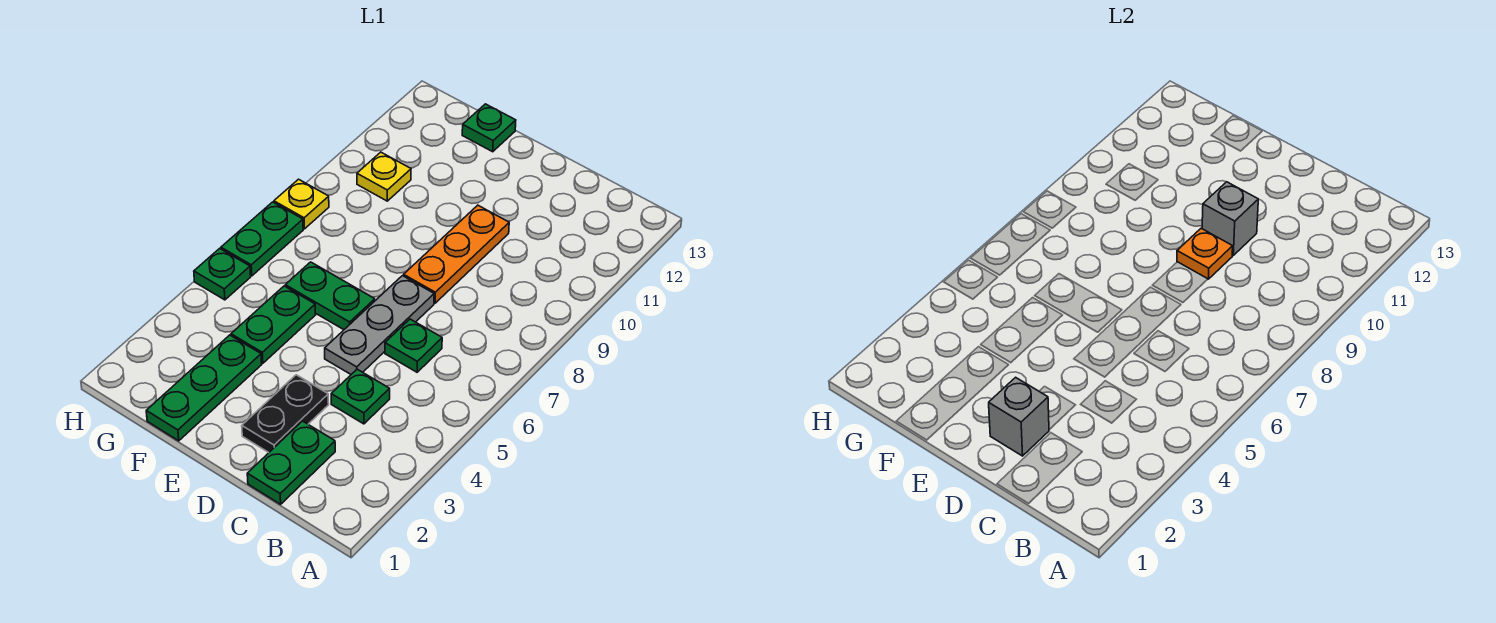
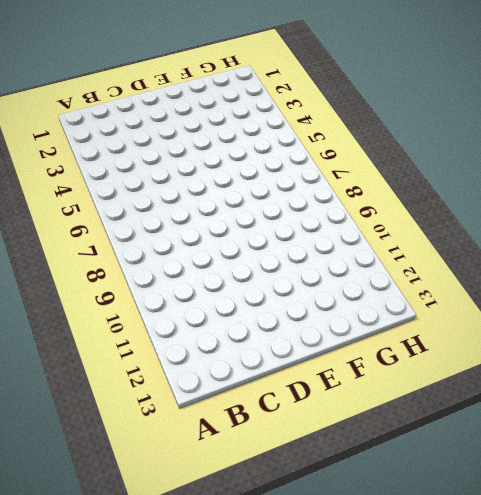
none -> green 1x2 plate [247,421,335,504]
none -> green 1x1 plate [331,369,390,424]
none -> green 1x1 plate [385,319,442,372]

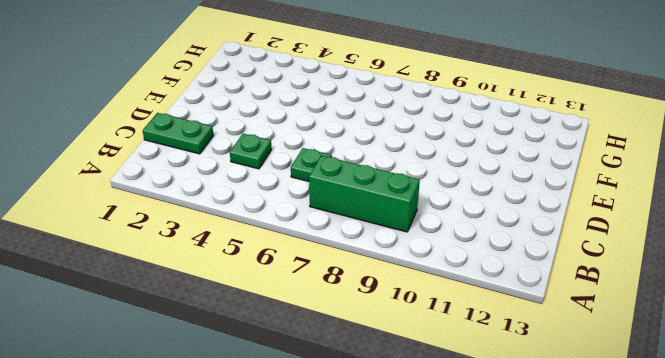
green 1x3 brick [309,156,420,232] -> none
none -> black 1x2 plate [242,375,329,452]
none -> grey 1x3 plate [325,276,434,374]
none -> orange 1x3 plate [404,205,509,303]

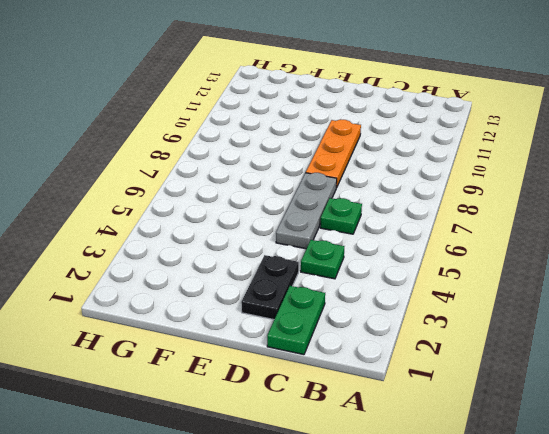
none -> green 1x2 plate [285,262,375,330]
none -> green 1x3 plate [146,335,262,441]
none -> green 1x2 plate [231,286,316,363]

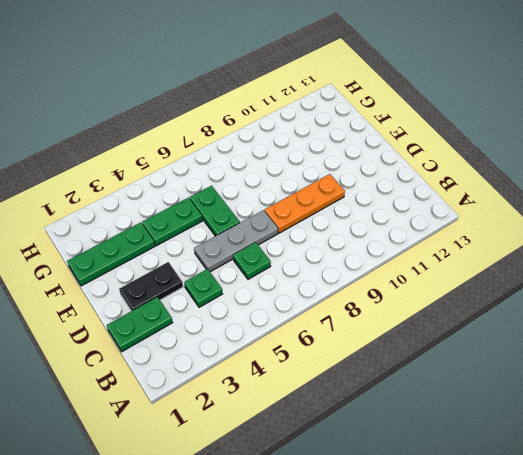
none -> green 1x1 plate [462,104,516,152]
none -> yellow 1x1 plate [357,152,411,201]
none -> green 1x1 plate [194,248,251,300]

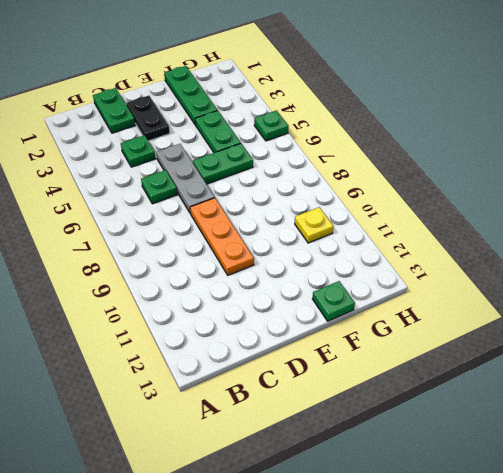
none -> green 1x2 plate [221,202,303,276]
none -> yellow 1x1 plate [274,179,329,229]
none -> grey 1x1 brick [989,377,1049,456]

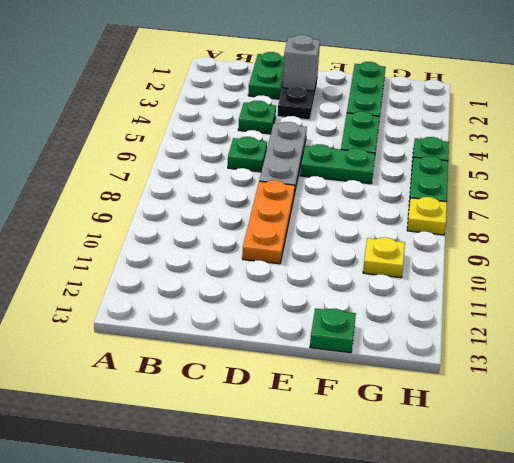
none -> orange 1x1 plate [1177,228,1233,279]
none -> grey 1x1 brick [1202,182,1258,255]

